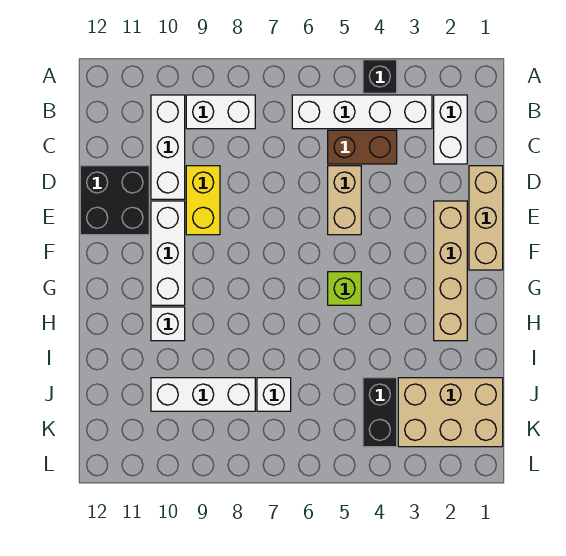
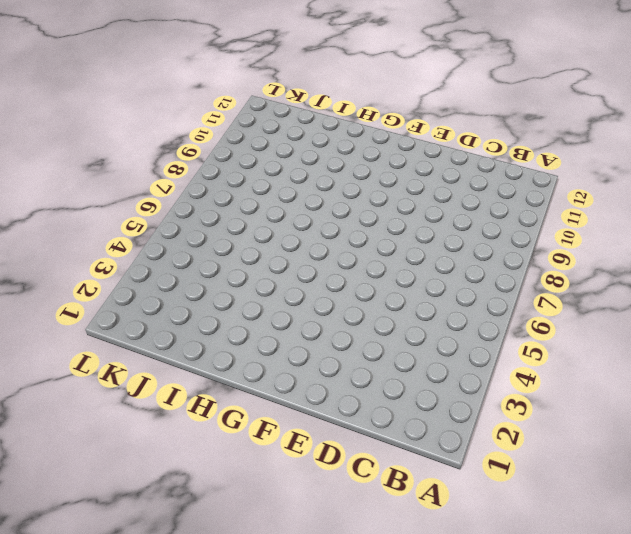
none -> black 1x1 brick [363,60,397,93]
none -> white 1x2 brick [434,95,467,164]
none -> white 1x4 brick [292,95,432,129]

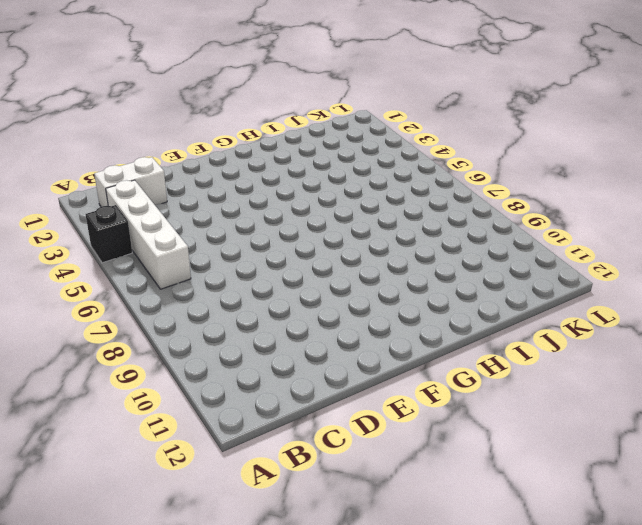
none -> white 1x2 brick [186,95,255,129]
none -> white 1x3 brick [151,95,185,199]
none -> brown 1x2 brick [328,130,397,164]

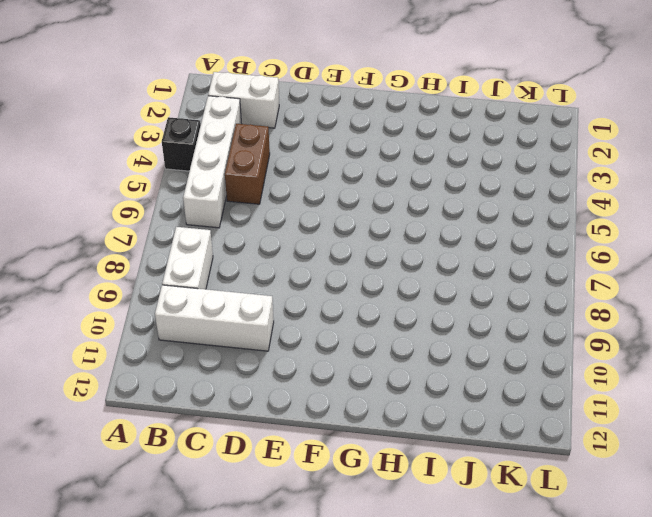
none -> tan 1x3 brick [469,166,503,270]
none -> tan 1x2 brick [328,166,361,235]
none -> yellow 1x2 brick [186,166,220,235]

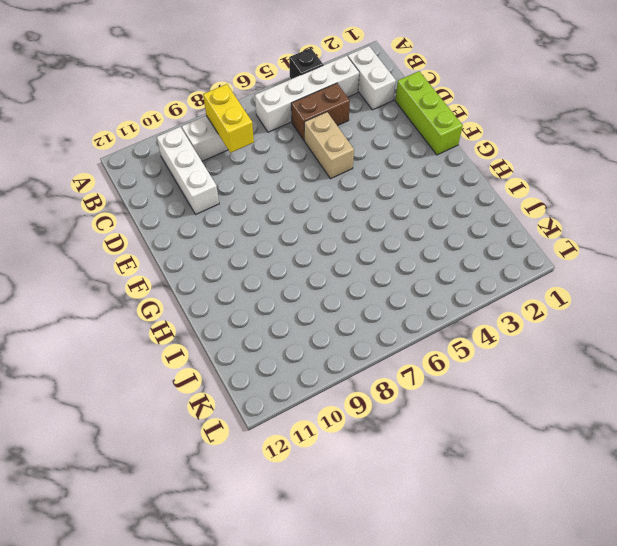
yellow 1x2 brick [203,84,254,153] -> yellow 1x2 brick moved to [186,166,220,235]
lime 1x3 brick [395,71,463,155] -> tan 1x3 brick [469,166,503,270]
none -> black 2x2 brick [80,166,149,235]
none -> tan 1x4 brick [434,201,467,341]
none -> white 1x3 brick [151,201,185,305]

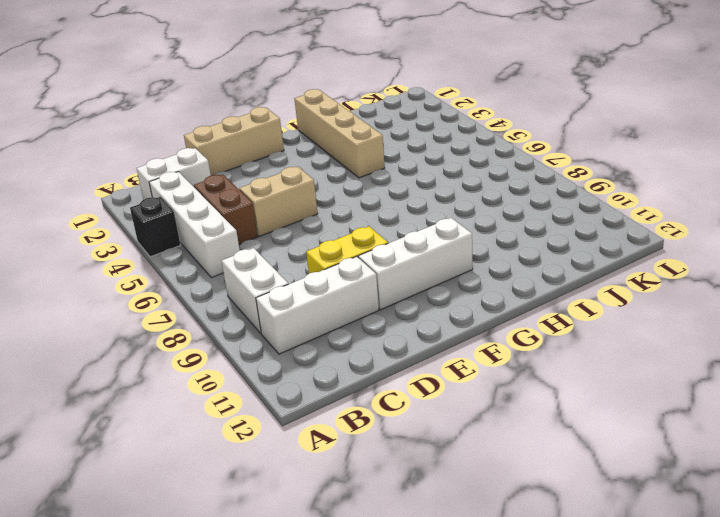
tan 1x4 brick [294,89,385,178] -> tan 1x4 brick turned to [434,201,467,341]
none -> black 2x2 brick [80,166,149,235]
none -> lime 1x1 brick [328,272,361,305]
none -> white 1x1 brick [151,307,185,341]

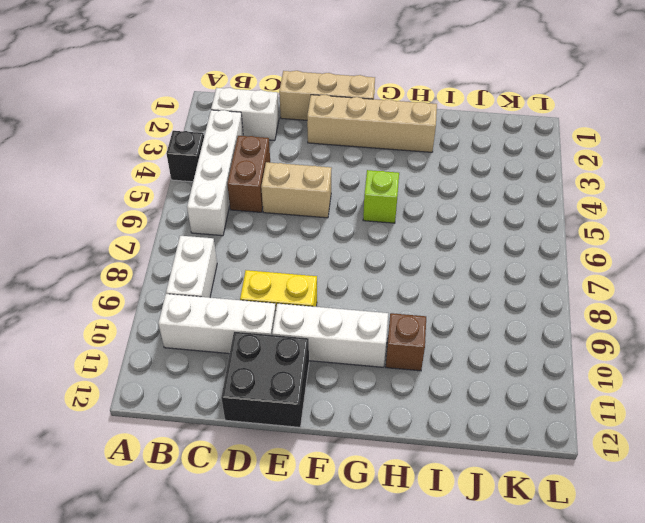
brown 1x1 brick [386,313,426,371] -> white 1x1 brick [151,307,185,341]
none -> tan 2x3 brick [398,378,503,447]
none -> black 1x2 brick [363,378,397,447]
none -> white 1x1 brick [257,378,291,411]

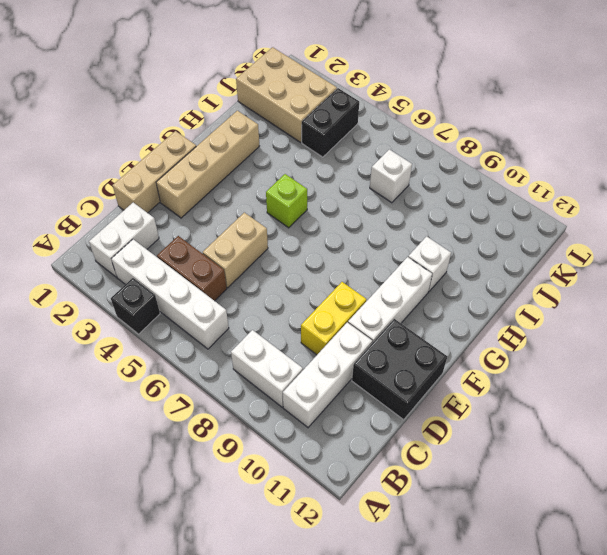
none -> white 1x3 brick [151,378,255,411]

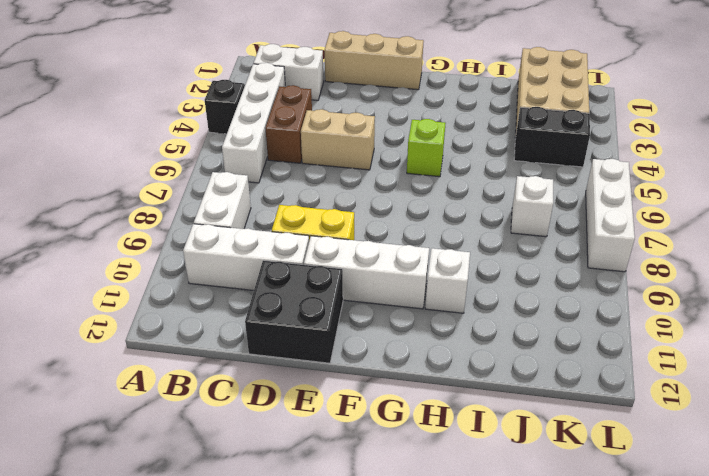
white 1x3 brick [586,159,635,272] -> white 1x3 brick moved to [151,378,255,411]
none -> tan 1x4 brick [434,201,467,341]

